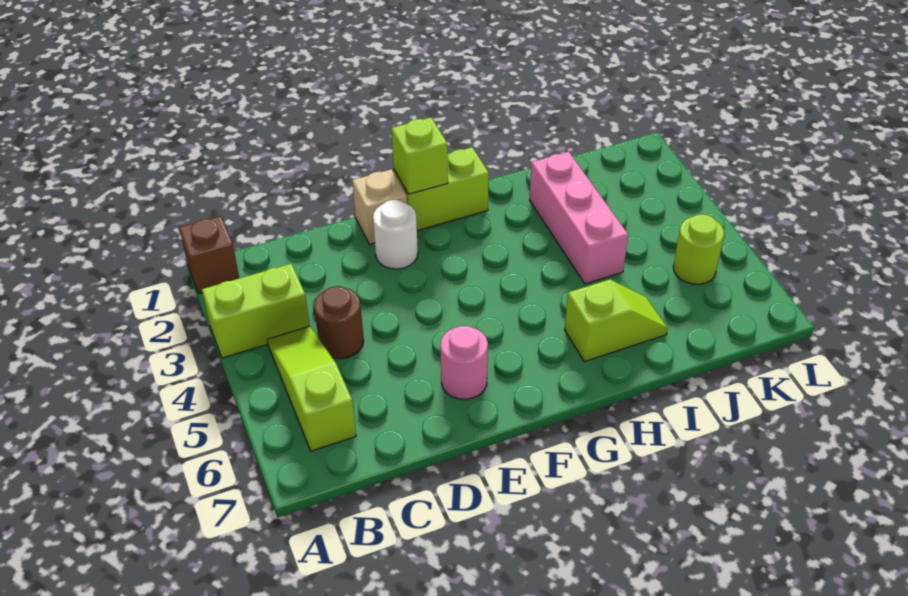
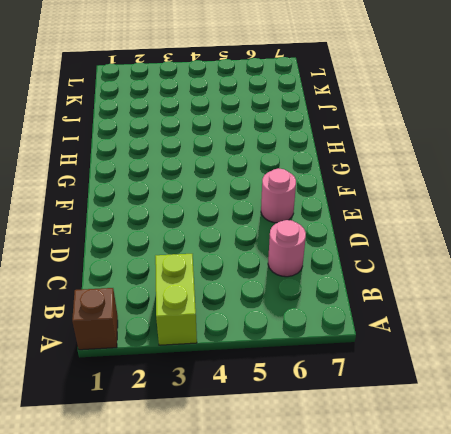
pink 1x1 round brick [268,220,306,277] -> none
none -> lime 1x3 slope [267,326,356,451]
none -> brown 1x1 round brick [314,286,364,359]
none -> tan 1x1 brick [352,169,407,244]

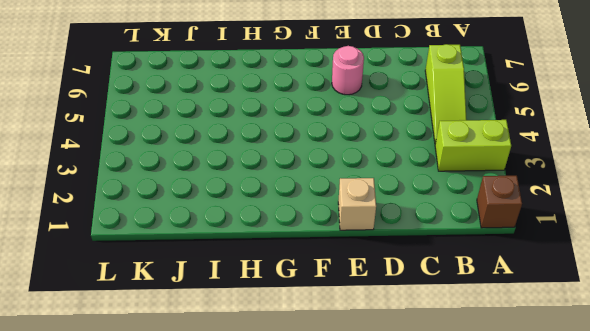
none -> brown 1x1 round brick [314,286,364,359]
none -> white 1x1 round brick [373,200,418,269]
none -> lime 1x2 brick [394,147,489,231]

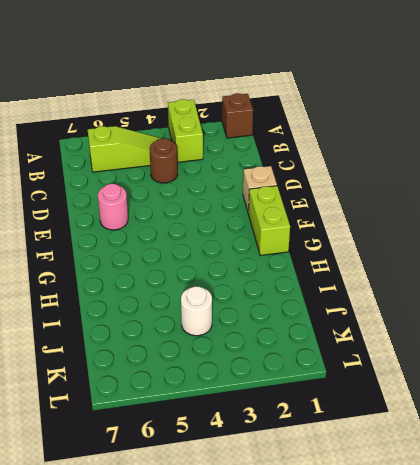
white 1x1 round brick [181,286,212,336] -> white 1x1 round brick moved to [373,200,418,269]
none -> lime 1x2 slope [565,279,668,362]
none -> pink 1x3 brick [530,152,628,284]
none -> lime 1x1 round brick [673,214,724,284]

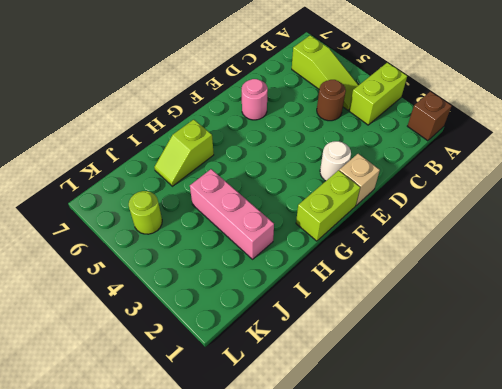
none -> lime 1x1 brick [391,118,448,194]

